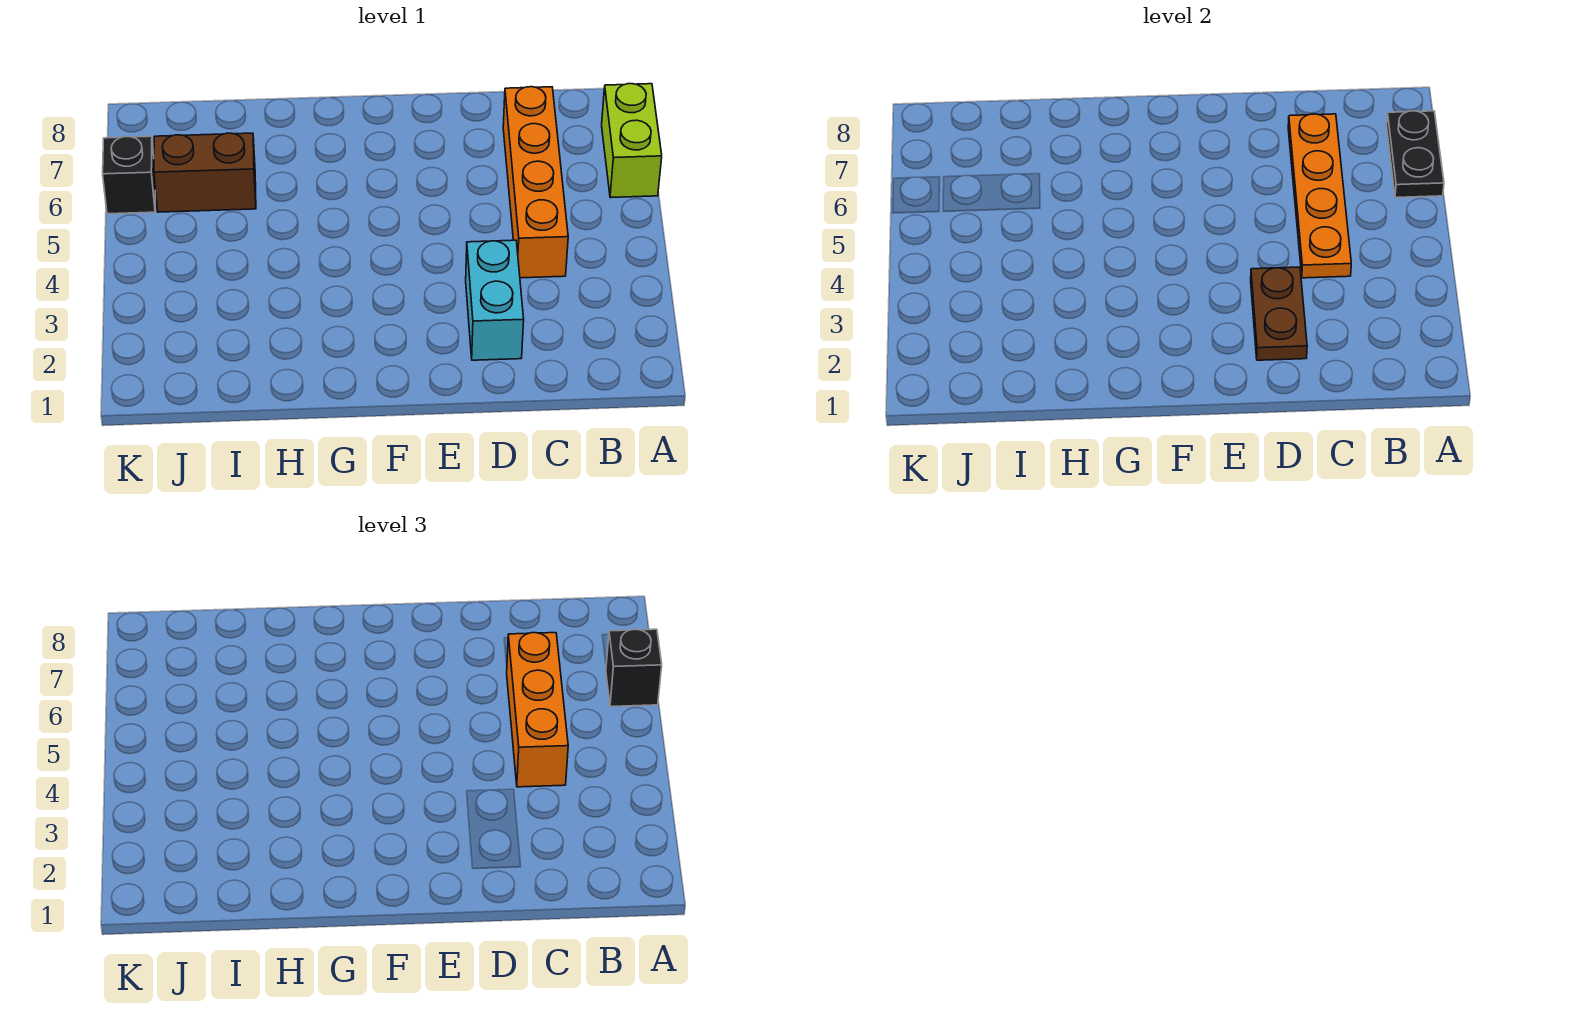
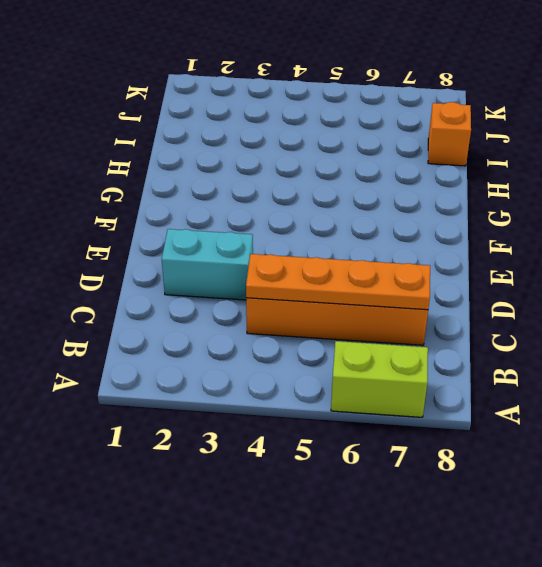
orange 1x1 brick [428,102,471,166] -> none
none -> brown 1x2 brick [154,133,256,212]
none -> black 1x1 brick [103,136,155,214]

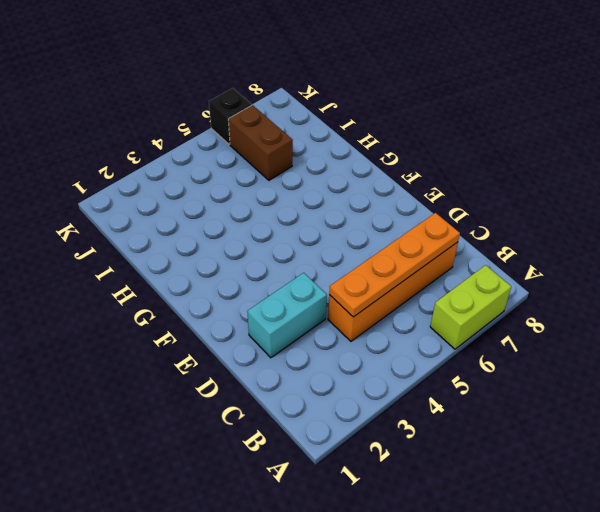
none -> black 1x2 plate [1387,111,1444,198]
none -> brown 1x2 plate [1251,267,1307,360]

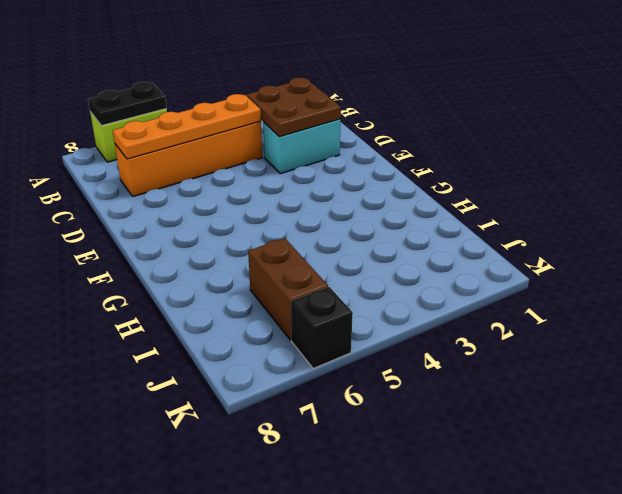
brown 2x2 plate [247,77,341,137] -> brown 1x2 plate [1251,267,1307,360]
none -> black 1x1 brick [606,629,662,707]
none -> orange 1x3 brick [507,633,568,787]

